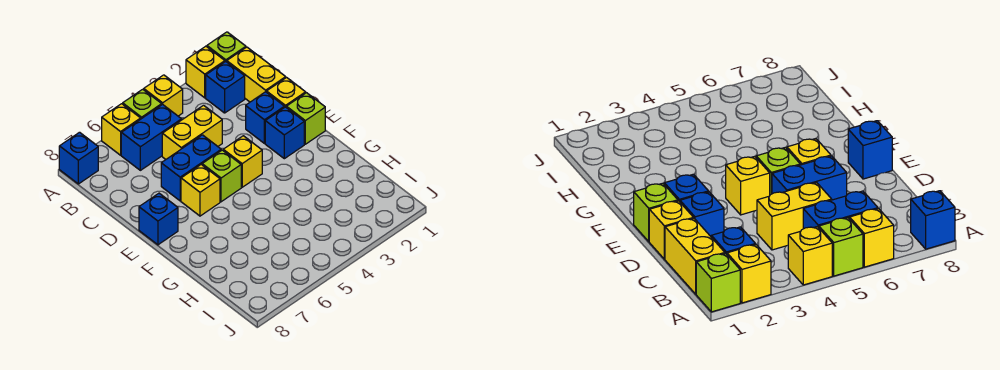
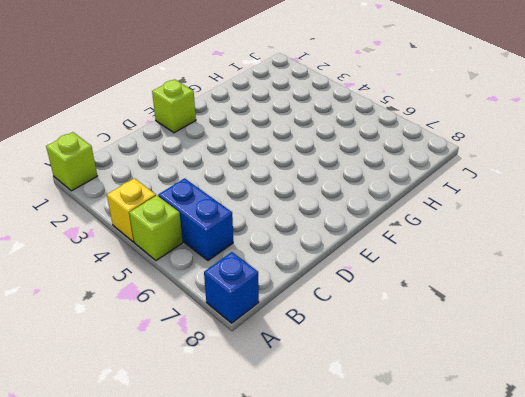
none -> yellow 1x1 brick [186,46,225,98]
none -> yellow 1x1 brick [102,104,141,155]
none -> yellow 1x2 brick [227,47,286,102]

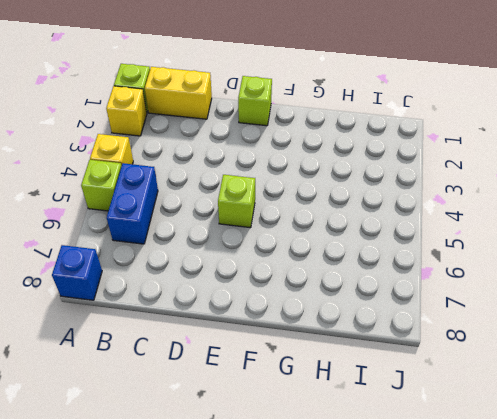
none -> yellow 1x1 brick [102,104,141,155]
none -> blue 1x1 brick [206,62,245,113]
none -> yellow 1x2 brick [162,105,222,159]

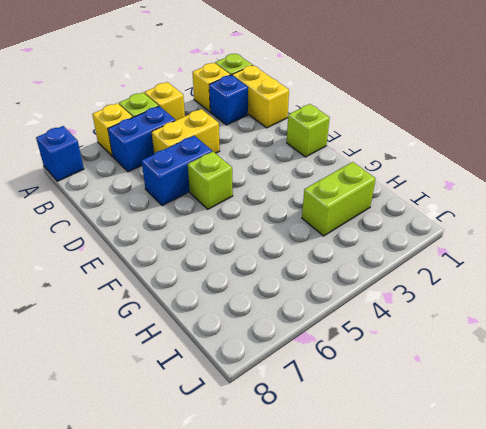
lime 1x2 brick [302,162,376,236] -> none
none -> yellow 1x1 brick [267,78,306,107]
none -> blue 1x1 brick [246,92,284,143]
none -> blue 1x1 brick [265,107,304,159]

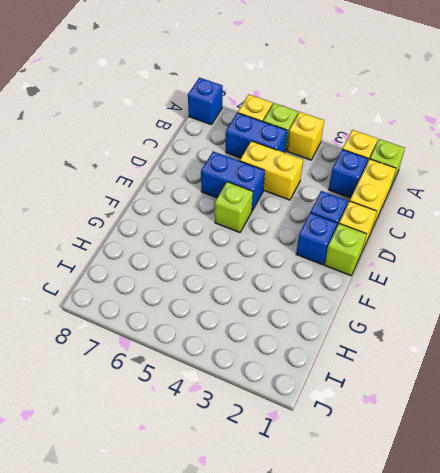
none -> yellow 1x1 brick [223,136,262,187]
none -> yellow 1x1 brick [181,165,220,216]
none -> blue 1x1 brick [139,193,178,245]

